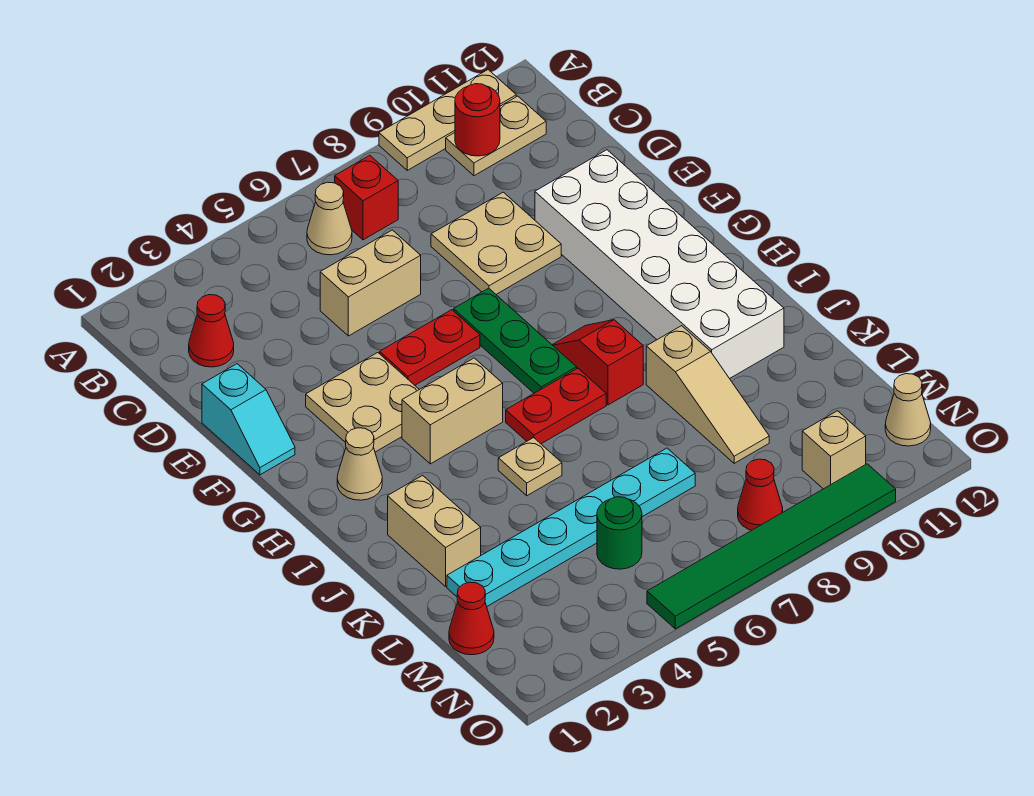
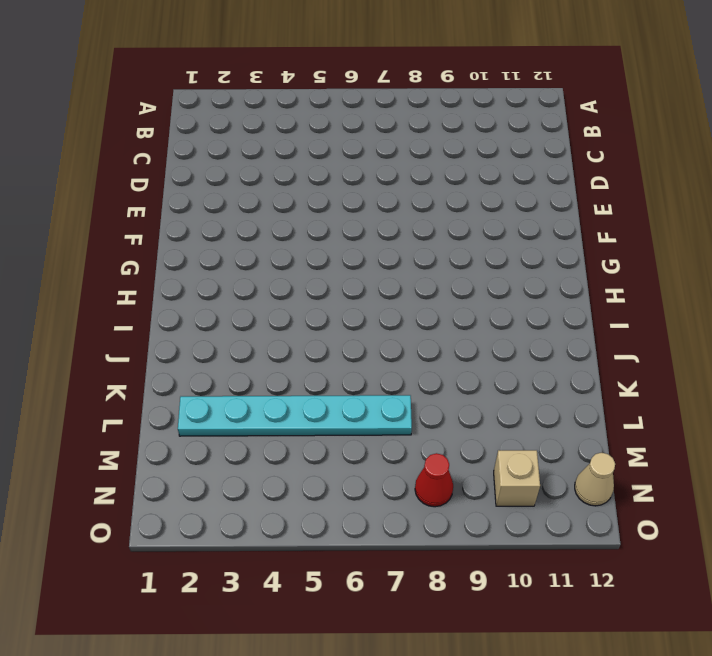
none -> tan 1x3 plate [379,70,516,170]
none -> tan 1x1 cone [307,182,352,255]
none -> red 1x1 brick [335,156,398,240]

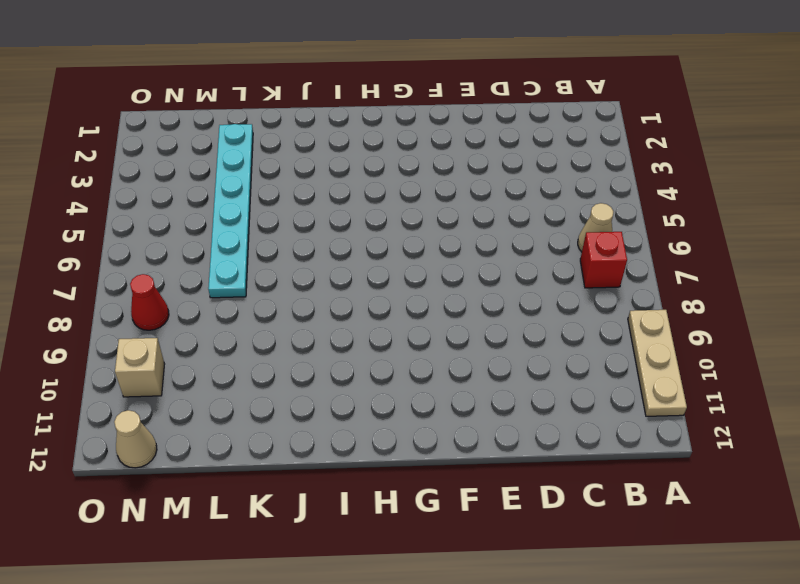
none -> tan 1x2 plate [446,96,546,176]
none -> red 1x1 cone [189,295,234,367]
none -> tan 1x2 brick [320,230,421,336]

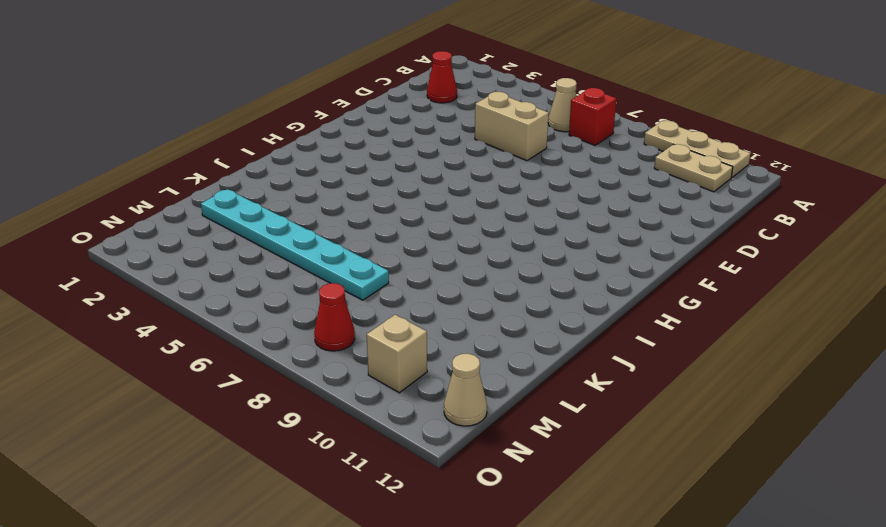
none -> tan 2x2 plate [431,192,561,294]
none -> cyan 1x2 slope [202,364,295,475]
none -> white 2x6 brick [535,150,784,379]

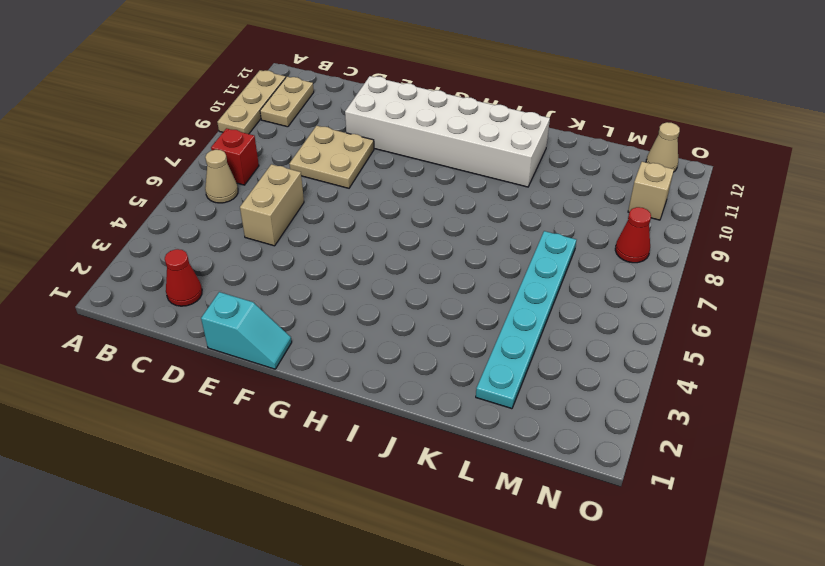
none -> tan 2x2 plate [306,353,419,452]
none -> red 1x2 plate [380,310,480,385]
none -> green 1x3 plate [454,288,577,393]

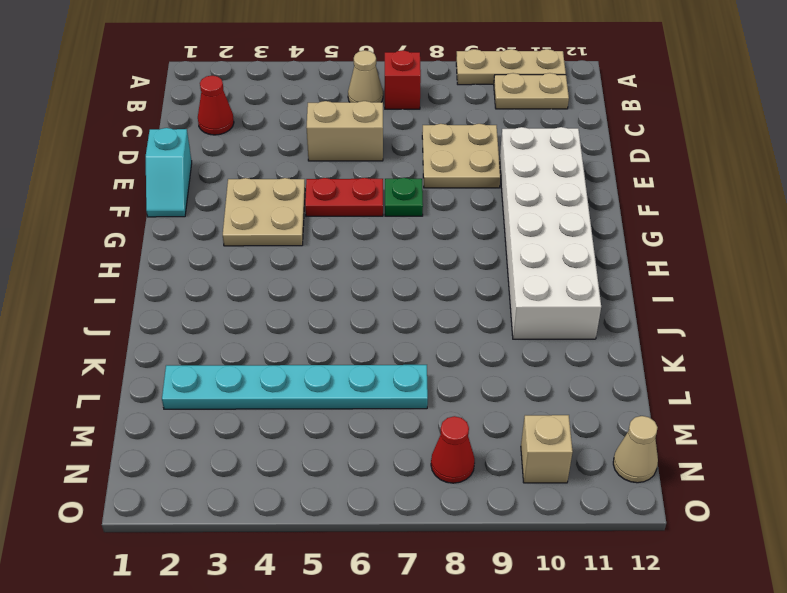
green 1x1 plate [385,178,423,216] -> green 1x3 plate [454,288,577,393]
none -> tan 1x1 cone [337,428,382,500]
none -> tan 1x2 brick [402,358,503,464]
none -> red 1x2 slope [552,320,643,405]

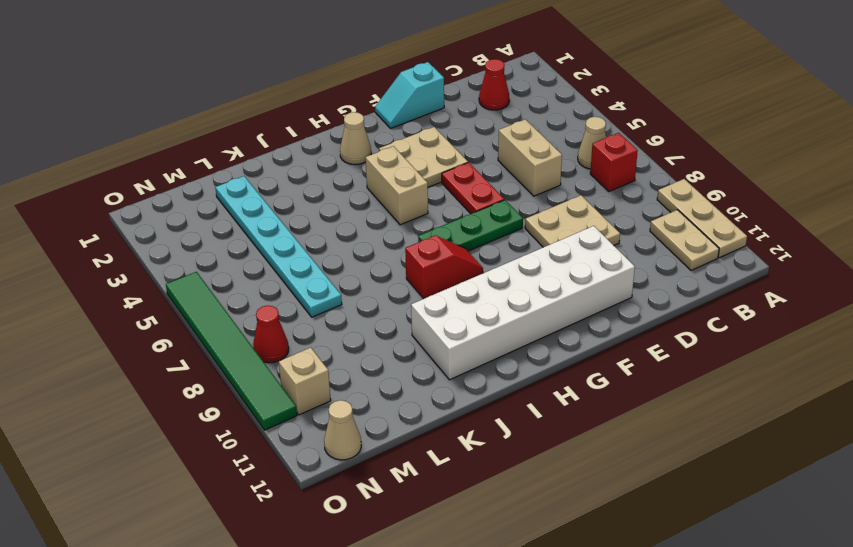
none -> red 1x2 plate [506,368,606,444]
none -> tan 1x2 brick [388,475,481,586]
none -> tan 1x1 plate [498,438,562,496]

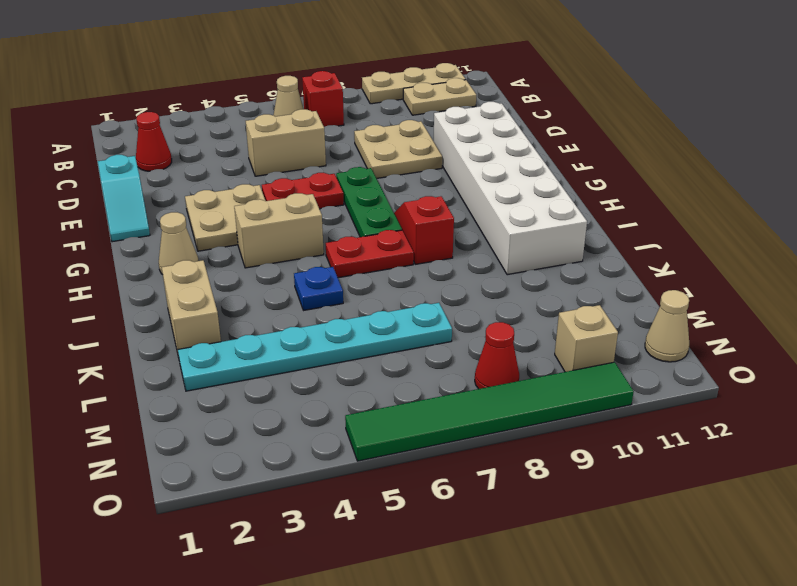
blue 1x1 plate [294,267,343,310] -> tan 1x1 plate [498,438,562,496]
none -> tan 1x3 slope [646,326,769,463]
none -> red 1x1 cone [449,582,494,655]
none -> green 1x1 round brick [597,497,642,569]

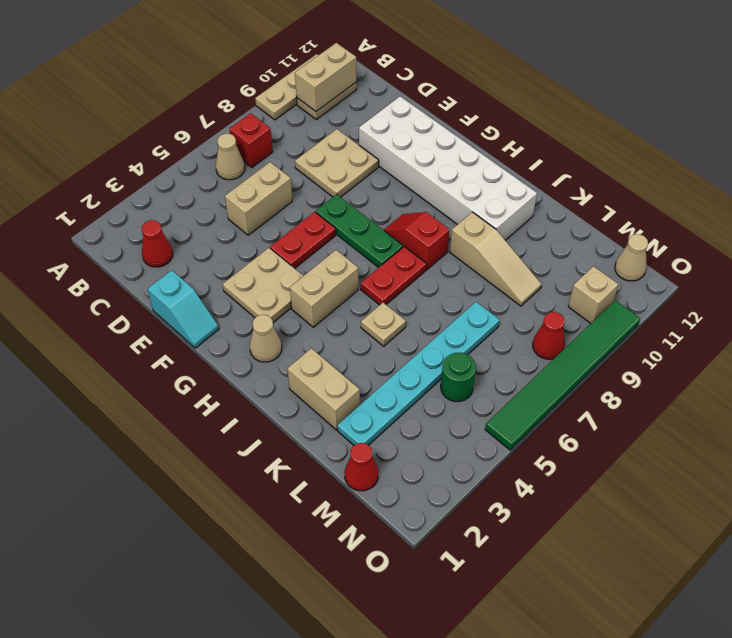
tan 1x2 brick [295,43,356,111] -> red 1x1 round brick [455,84,500,156]

